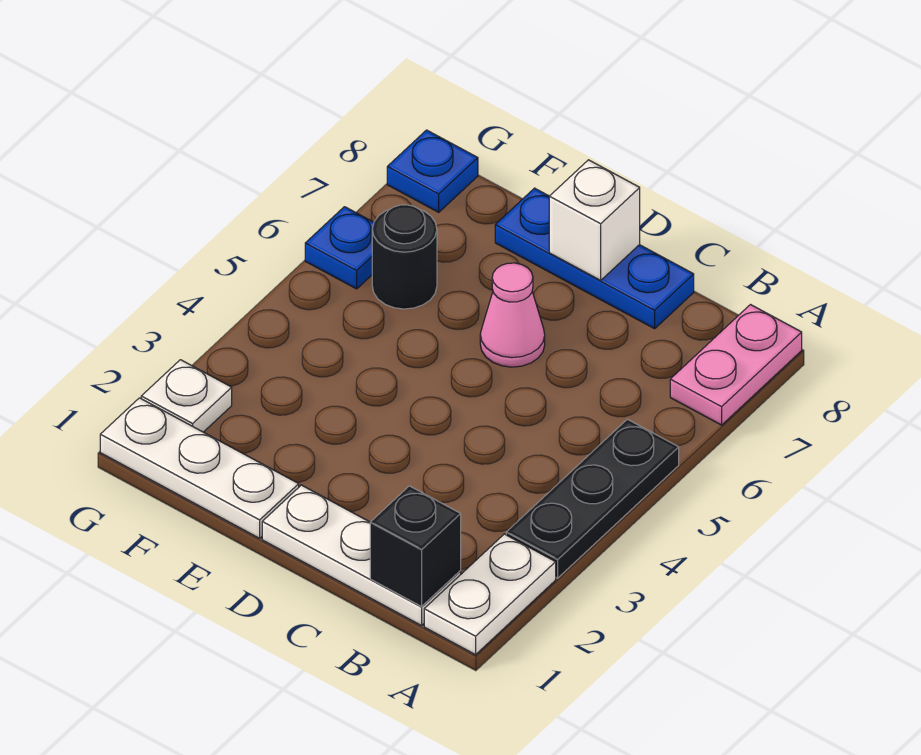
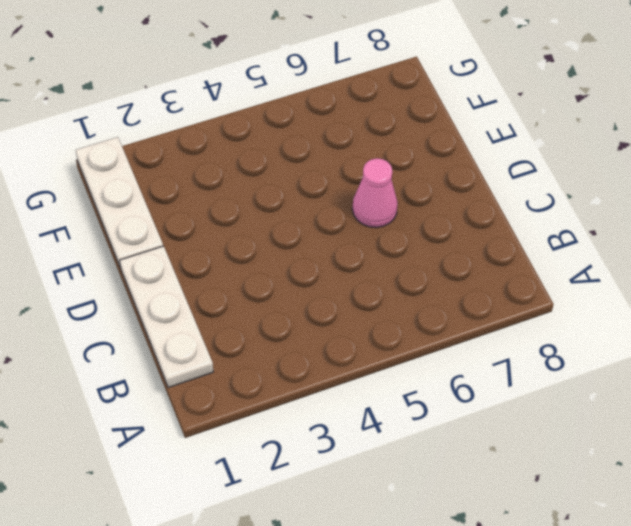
none -> white 1x2 plate [424,534,556,655]
none -> black 1x3 plate [506,419,679,578]
none -> pink 1x2 plate [670,305,802,425]

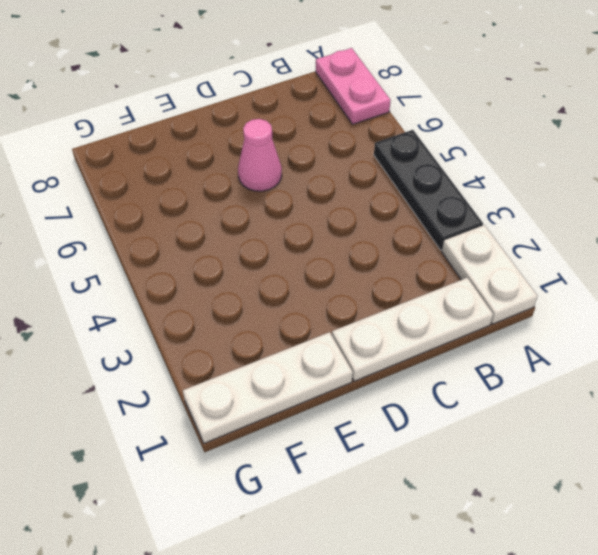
none -> blue 1x3 plate [495,188,694,329]
none -> black 1x1 round brick [372,205,437,309]
none -> white 1x1 plate [141,360,232,432]

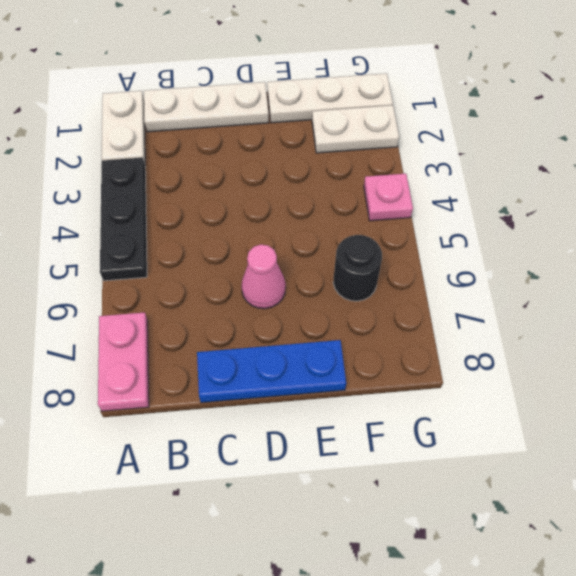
white 1x2 plate [312,105,399,153] -> white 1x1 plate [141,360,232,432]
pink 1x1 plate [364,174,413,221] -> none
none -> blue 1x1 plate [305,207,374,289]
none -> blue 1x1 plate [387,130,478,212]
none -> black 1x1 brick [370,486,461,606]

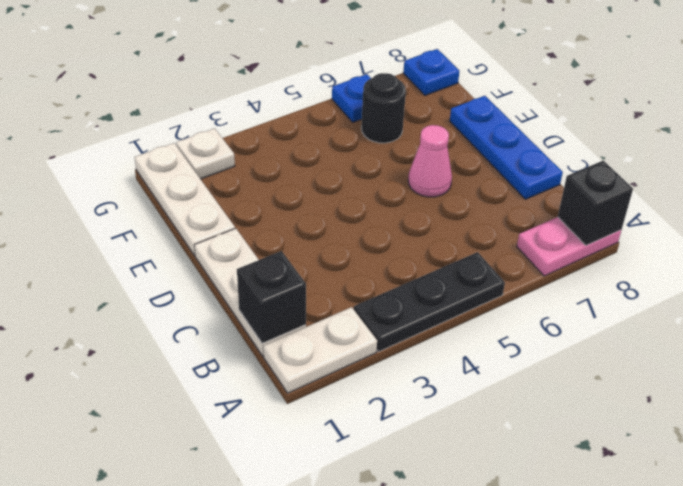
black 1x1 brick [558,161,633,245] -> none
none -> white 1x1 brick [549,160,640,280]

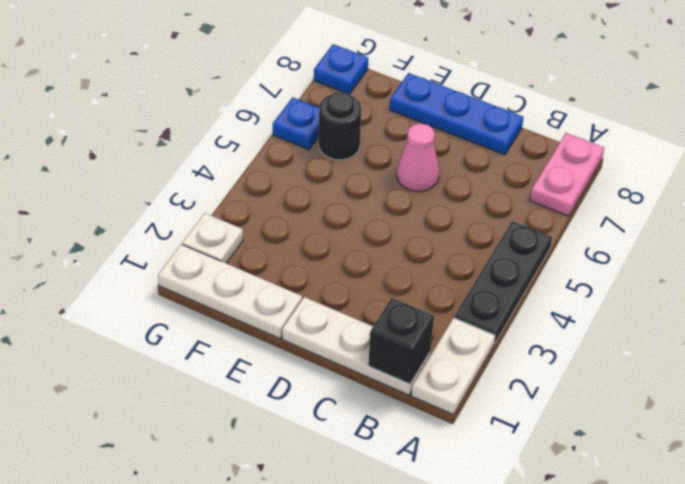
none -> white 1x1 brick [549,160,640,280]

